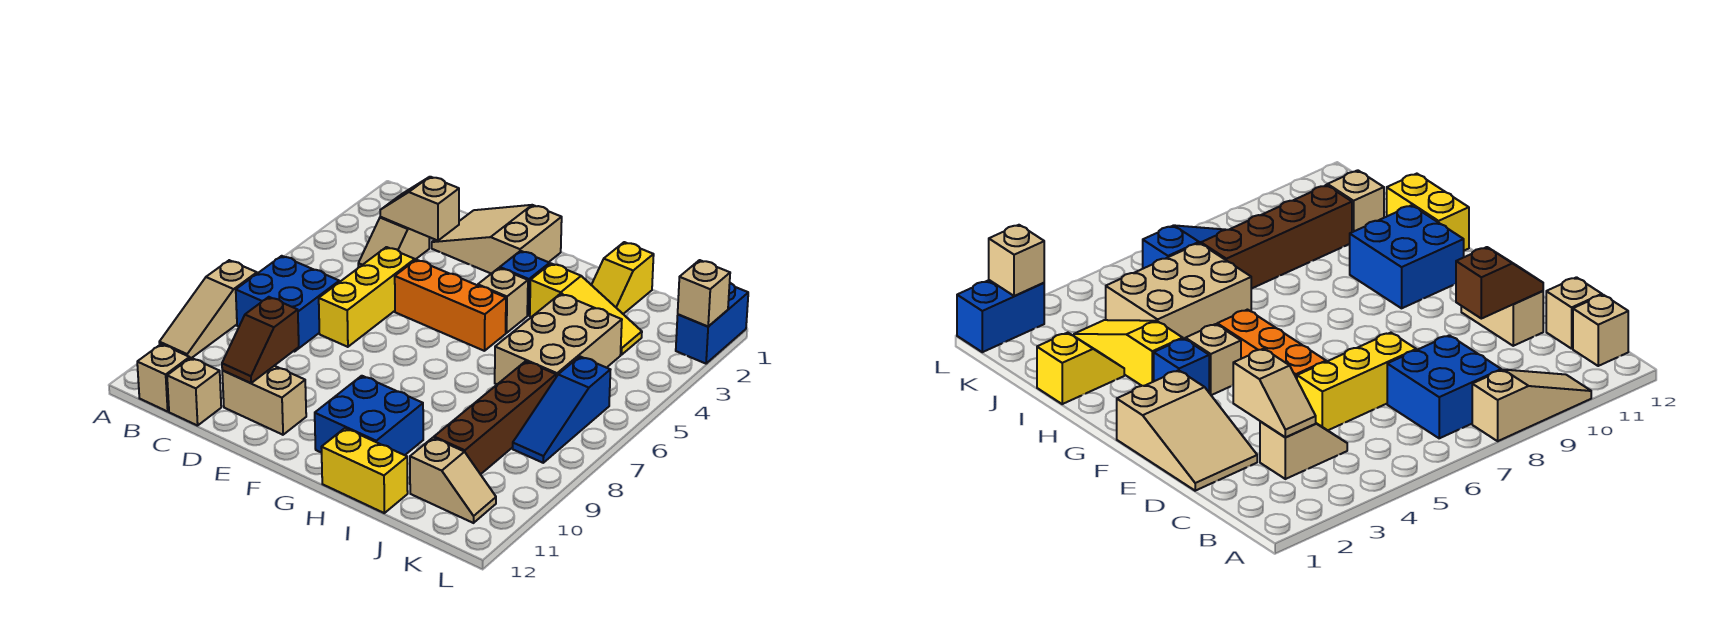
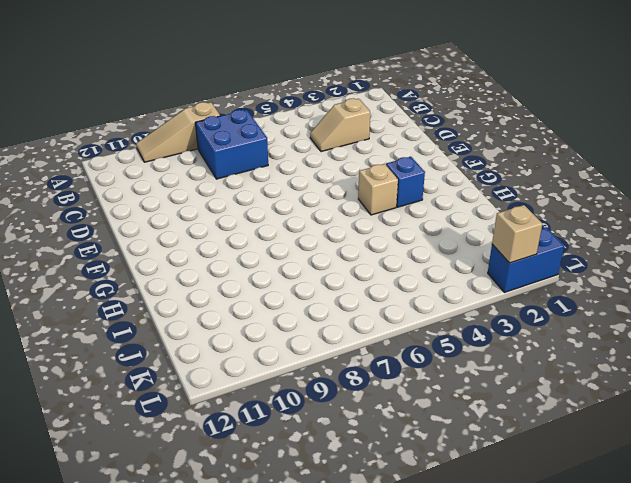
none -> tan 1x1 brick [137,344,190,411]
none -> tan 1x1 brick [167,358,221,426]
none -> tan 2x3 slope [432,205,562,274]

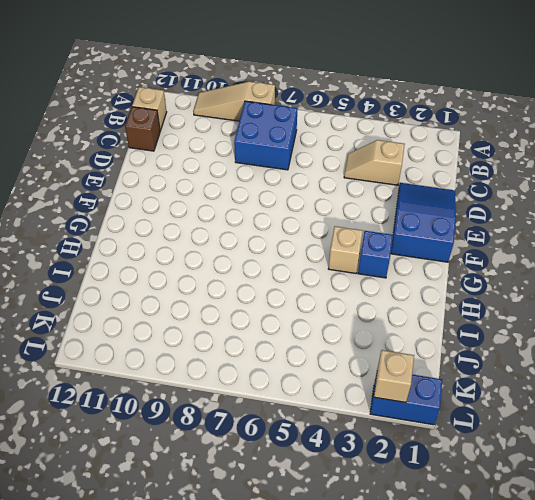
brown 1x1 brick [125,107,160,151] -> tan 1x1 brick [167,358,221,426]
blue 2x3 slope [391,183,456,262] -> tan 2x3 slope [432,205,562,274]
none -> yellow 1x3 brick [319,247,415,347]
none -> tan 1x2 brick [222,366,306,435]
none -> orange 1x3 brick [395,260,506,351]

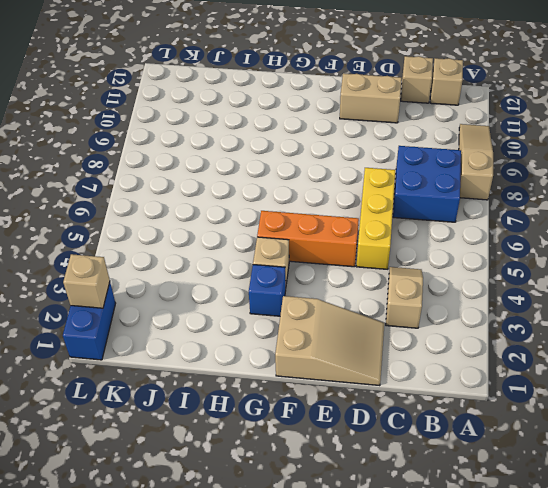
none -> blue 2x2 brick [315,376,423,455]
none -> yellow 1x3 slope [530,264,642,355]
none -> yellow 1x2 brick [321,428,408,513]

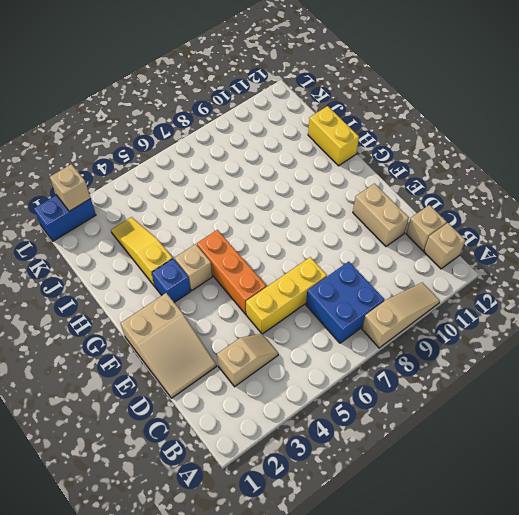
none -> blue 2x2 brick [315,376,423,455]
none -> yellow 1x2 slope [592,242,654,314]
none -> tan 2x3 brick [495,294,622,384]

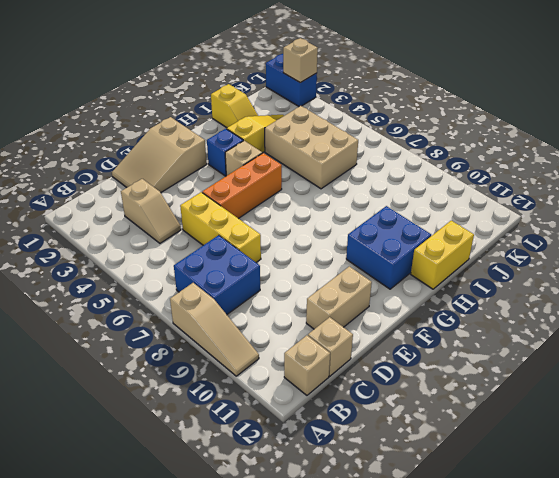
none -> brown 1x4 brick [434,361,556,474]
none -> tan 1x2 slope [410,438,496,523]
none -> blue 1x3 slope [513,357,610,463]

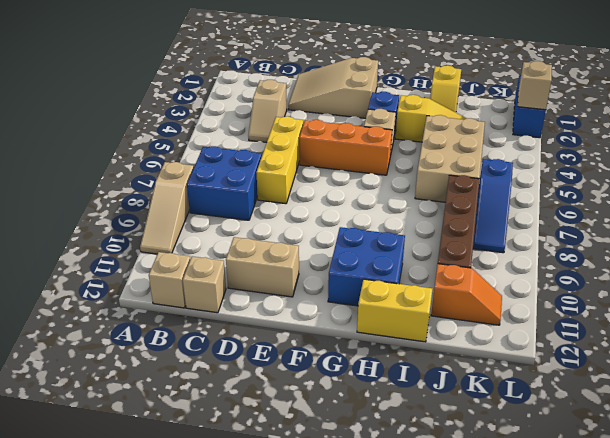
orange 1x2 slope [431,264,502,325] -> tan 1x2 slope [410,438,496,523]
none -> tan 1x2 slope [380,177,459,241]
none -> brown 1x2 slope [222,297,299,383]

